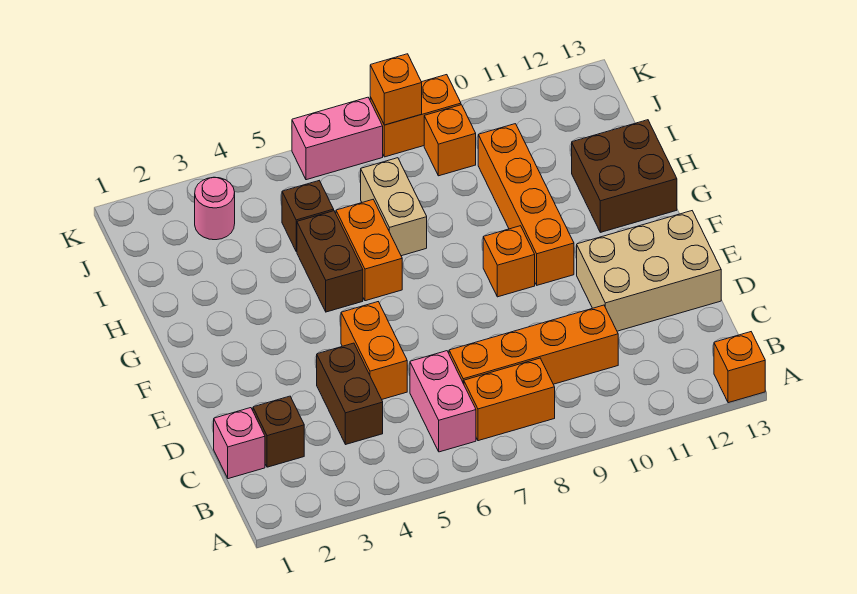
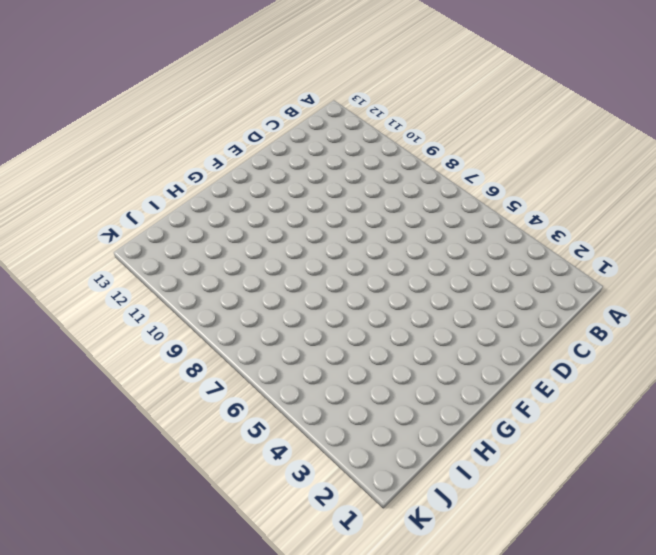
none -> orange 1x1 brick [714,332,765,403]
none -> pink 1x2 brick [410,351,476,452]
none -> orange 1x2 brick [464,358,555,441]

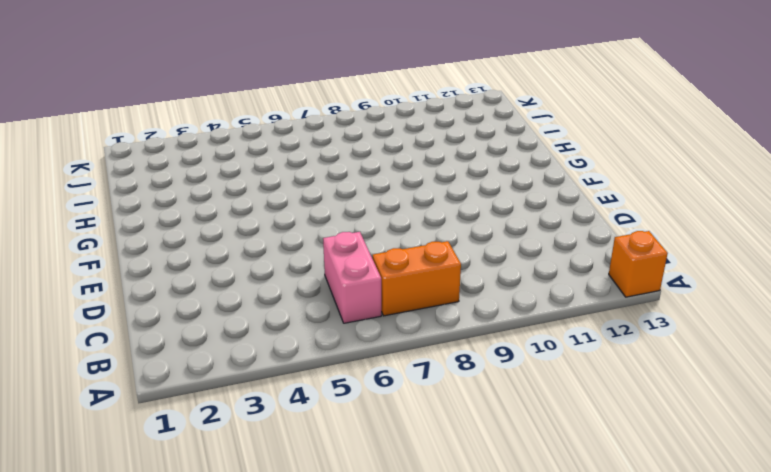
none -> pink 1x1 brick [214,408,265,479]
none -> brown 1x1 brick [253,396,304,467]
none -> brown 1x2 brick [317,343,383,444]

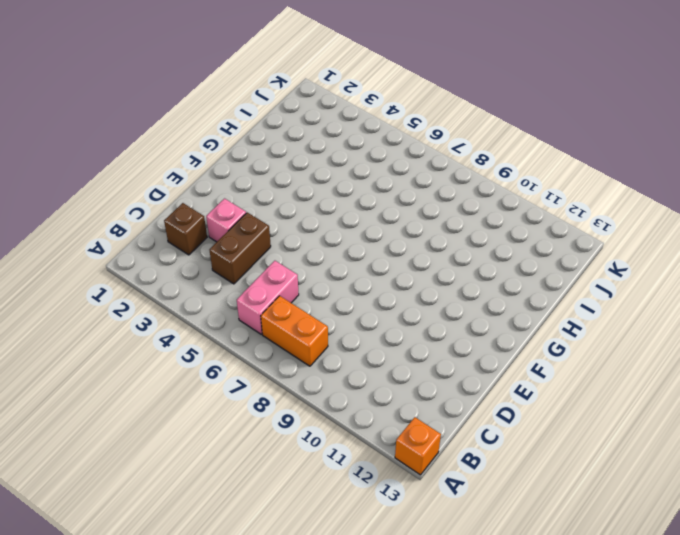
pink 1x1 brick [206,199,246,242] -> pink 1x1 brick moved to [214,408,265,479]
none -> orange 1x4 brick [449,305,618,384]
none -> orange 1x2 brick [341,302,407,399]
none -> tan 2x3 brick [577,211,721,331]

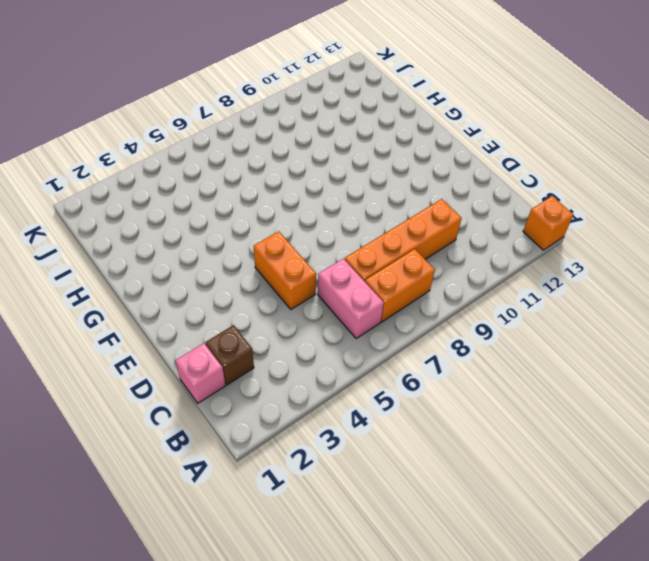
none -> brown 1x2 brick [317,343,383,444]
none -> tan 2x3 brick [577,211,721,331]
none -> orange 1x1 brick [483,226,535,297]

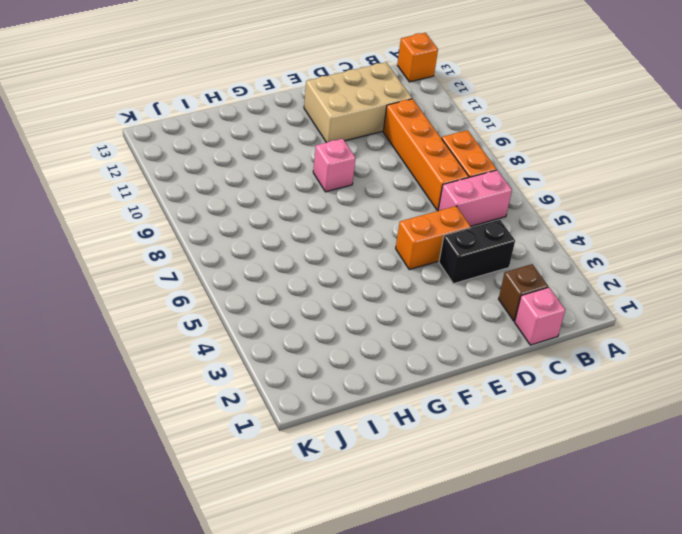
black 1x2 brick [439,220,515,284] -> brown 1x2 brick [317,343,383,444]
tan 2x3 brick [304,62,412,143] -> tan 2x3 brick turned to [577,211,721,331]
pink 1x1 brick [313,139,356,192] -> orange 1x1 brick [483,226,535,297]
none -> orange 1x4 brick [478,124,574,285]
none -> brown 1x2 brick [297,211,363,312]
none -> orange 1x2 brick [336,200,402,301]

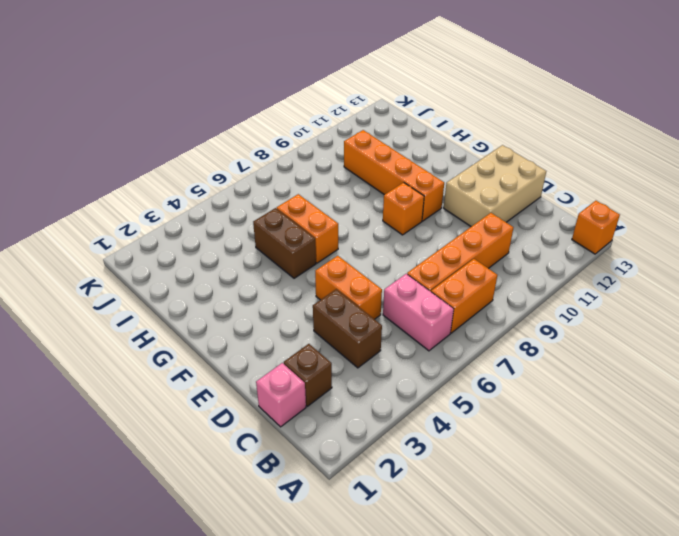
none -> brown 2x2 brick [572,120,677,232]
none -> tan 1x2 brick [361,158,427,256]
none -> brown 1x1 brick [282,181,334,252]

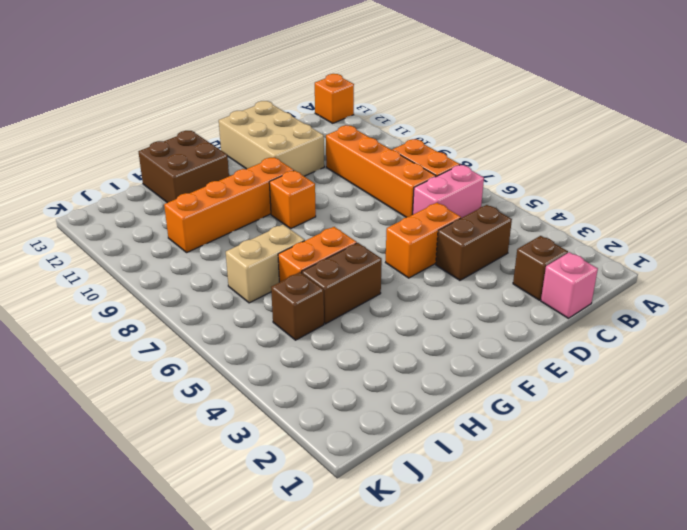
none -> pink 1x1 round brick [195,177,235,240]
none -> orange 1x1 brick [424,105,476,176]
none -> pink 1x2 brick [292,97,383,180]

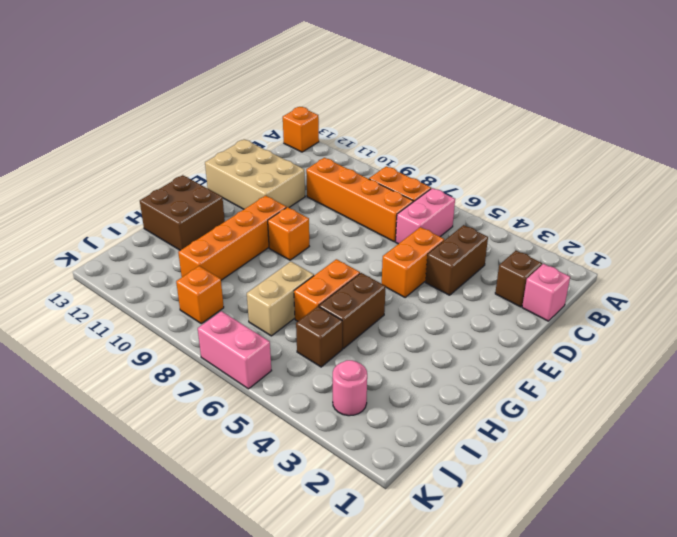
none -> orange 1x2 brick [370,75,461,157]
none -> orange 1x1 brick [370,54,422,125]

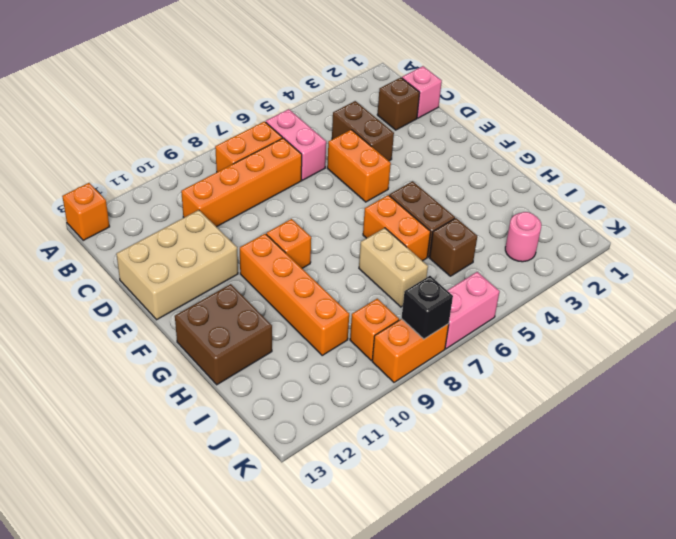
black 1x1 brick [401,276,453,339] -> orange 1x1 brick [370,54,422,125]

